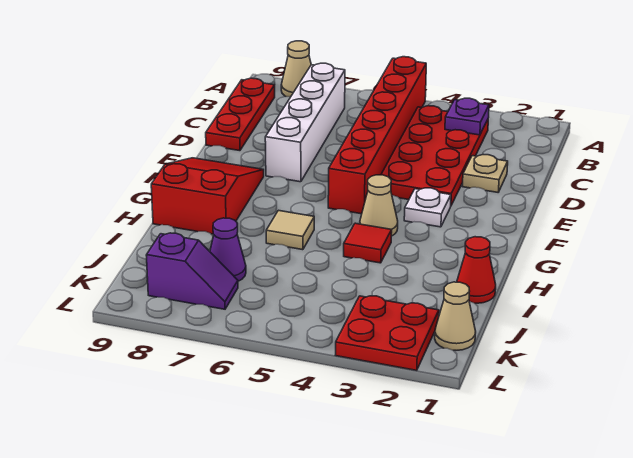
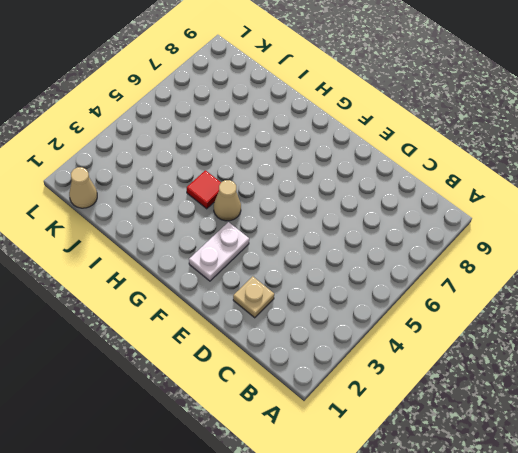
white 1x2 plate [189,222,249,281] -> white 1x1 plate [404,188,451,227]
none -> red 1x6 brick [328,57,426,214]
none -> tan 1x1 cone [281,41,311,97]
none -> red 2x4 plate [381,106,488,205]

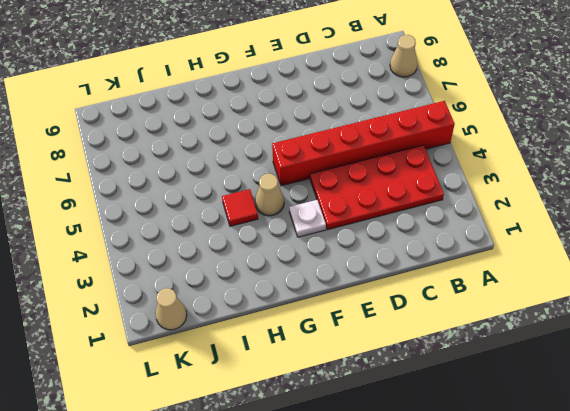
none -> white 1x4 brick [265,63,345,182]
none -> red 1x3 plate [206,78,275,151]
none -> tan 1x1 plate [463,155,508,192]

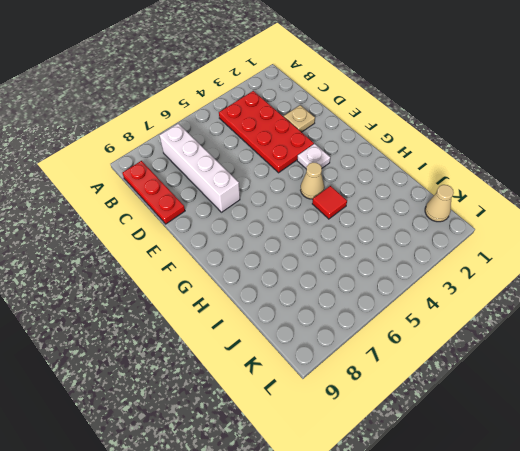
none -> red 1x6 brick [328,57,426,214]
none -> tan 1x1 cone [281,41,311,97]
none -> red 2x3 slope [151,158,264,234]

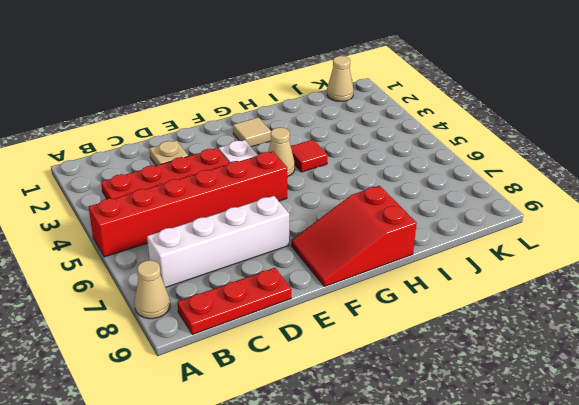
tan 1x1 tile [233,117,271,147] -> tan 1x1 tile moved to [266,210,314,250]
none -> red 1x1 cone [457,237,496,303]
none -> purple 1x1 cone [210,218,246,281]
none -> red 2x2 plate [336,296,439,370]

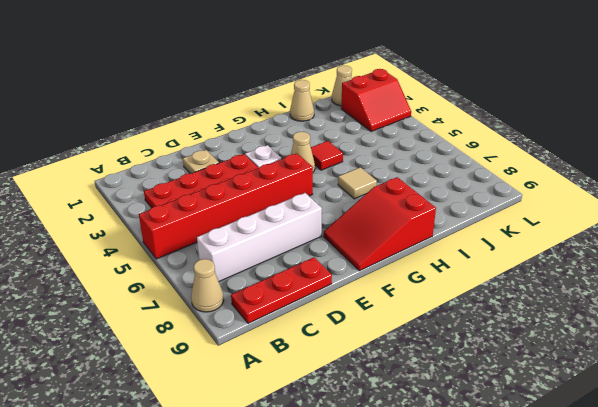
tan 1x1 cone [290,80,314,121] -> red 1x1 cone [457,237,496,303]
red 2x2 slope [341,69,411,132] -> red 2x2 plate [336,296,439,370]
none -> purple 1x1 cone [210,218,246,281]
none -> purple 1x2 slope [146,233,238,309]
none -> purple 1x1 plate [445,98,489,135]

